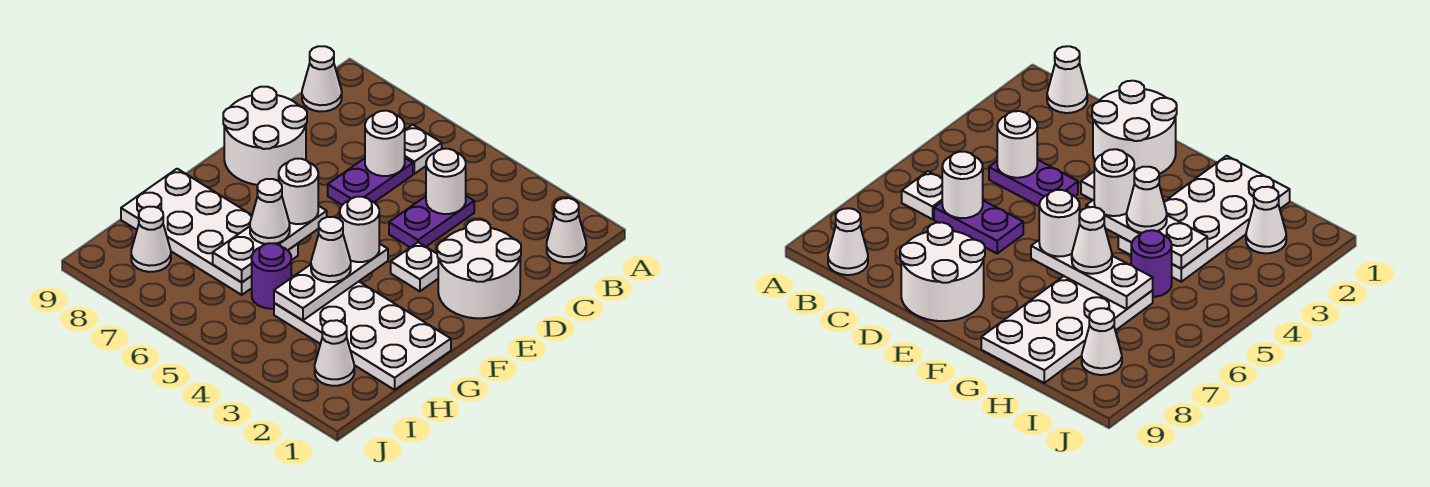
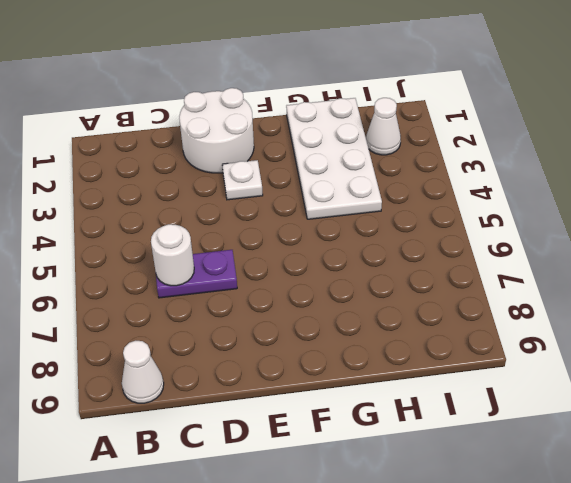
none -> white 1x1 cone [547,198,586,263]
none -> white 1x1 plate [405,125,442,174]
none -> purple 1x2 plate [389,196,474,247]

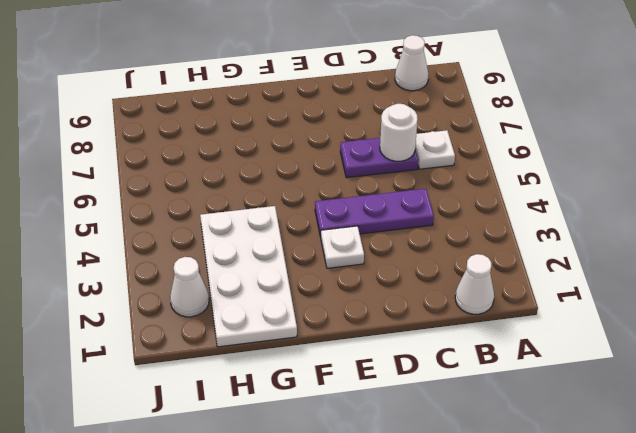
purple 1x3 plate [315,189,434,237] -> purple 1x2 plate [389,196,474,247]
none -> white 2x2 round brick [437,220,521,318]
none -> white 2x2 round brick [223,87,307,185]
none -> white 2x4 plate [121,169,298,295]

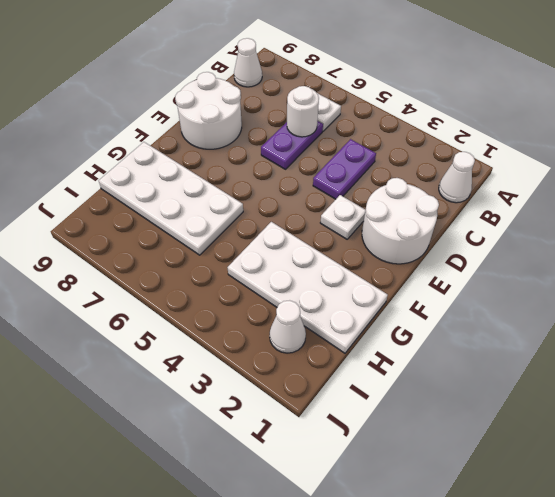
none -> purple 1x1 round brick [252,243,291,309]
none -> white 1x1 cone [131,207,171,272]
none -> white 1x1 round brick [426,149,466,214]

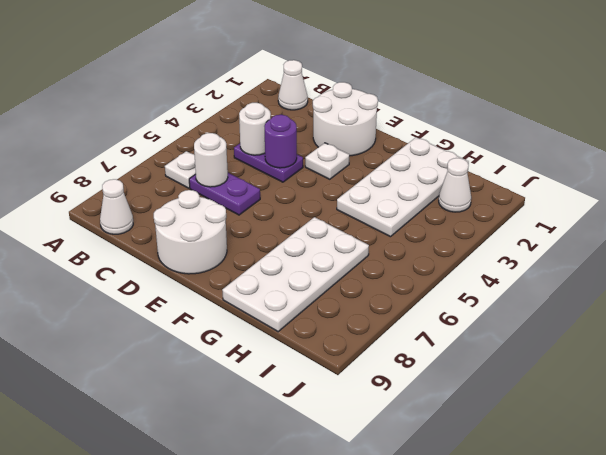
purple 1x1 round brick [265,115,297,168] -> purple 1x1 round brick moved to [252,243,291,309]
none -> white 1x1 cone [131,207,171,272]
none -> white 1x3 plate [274,244,388,320]
none -> white 1x3 plate [213,206,327,282]

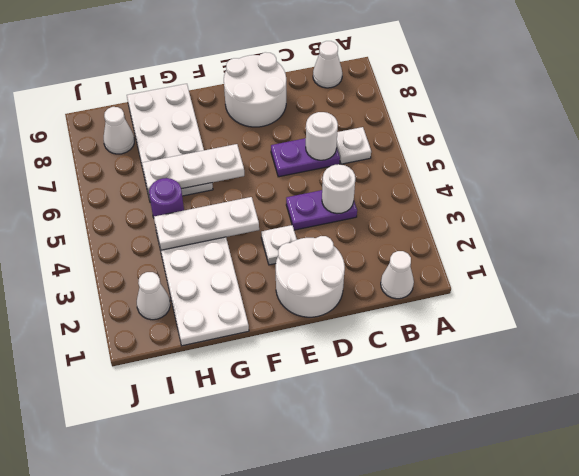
none -> white 1x1 round brick [339,197,379,262]
none -> white 1x1 round brick [279,159,318,224]
none -> white 1x1 cone [311,217,351,282]

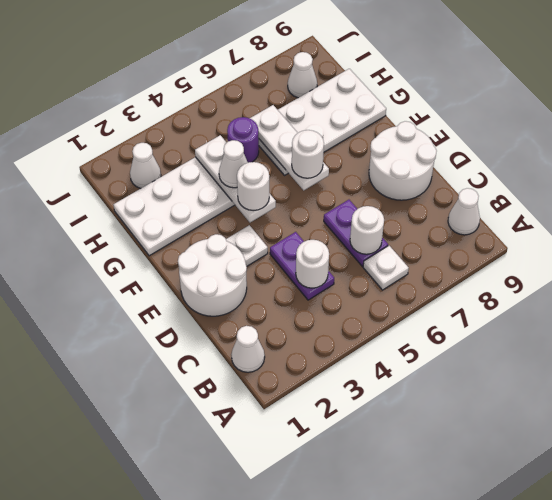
none -> white 1x1 cone [250,179,290,244]

